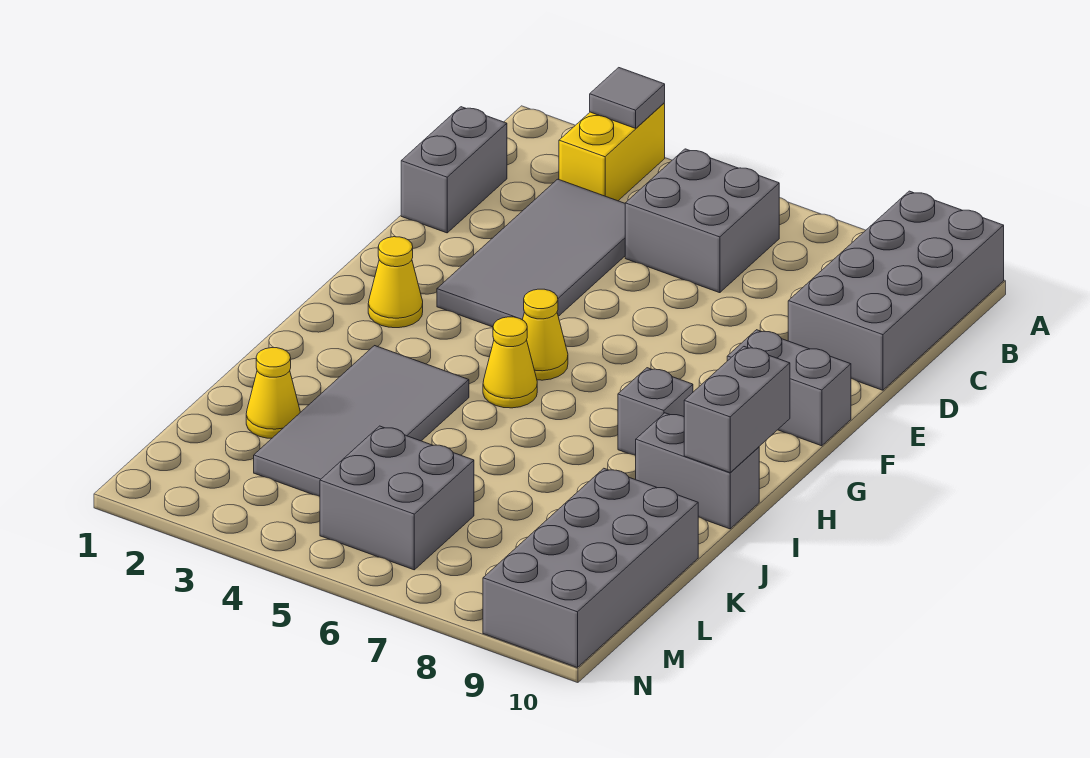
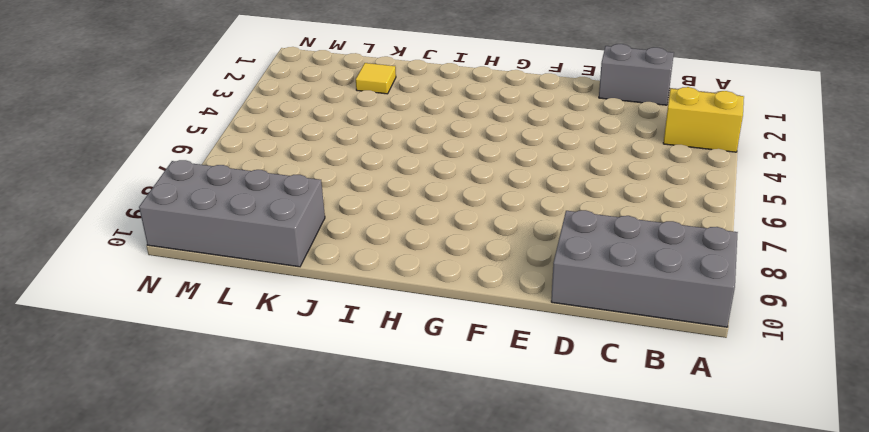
yellow 1x1 tile [356,63,396,94] -> yellow 1x1 cone [246,348,300,438]
none -> grey 2x2 brick [625,149,779,293]
none -> grey 2x4 tile [437,179,625,327]
none -> grey 1x2 brick [727,330,851,446]

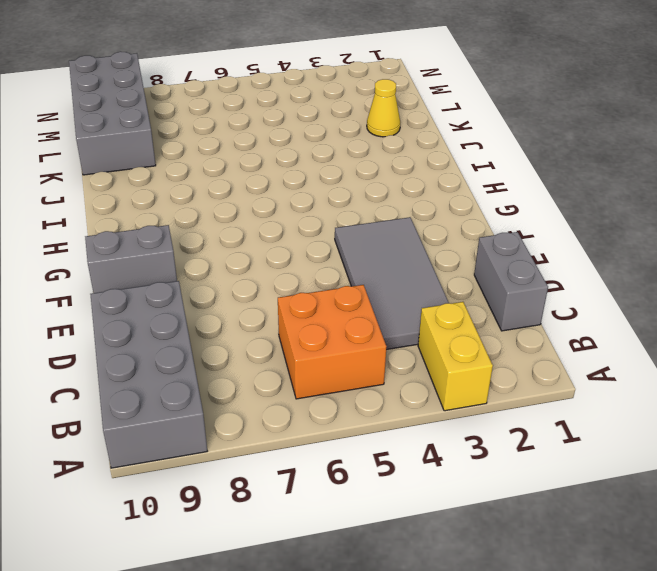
orange 2x2 brick [278,285,387,399] -> grey 2x2 brick [625,149,779,293]
none -> yellow 1x1 cone [368,237,423,328]
none -> yellow 1x1 cone [522,289,568,380]
none -> yellow 1x1 cone [483,317,537,408]

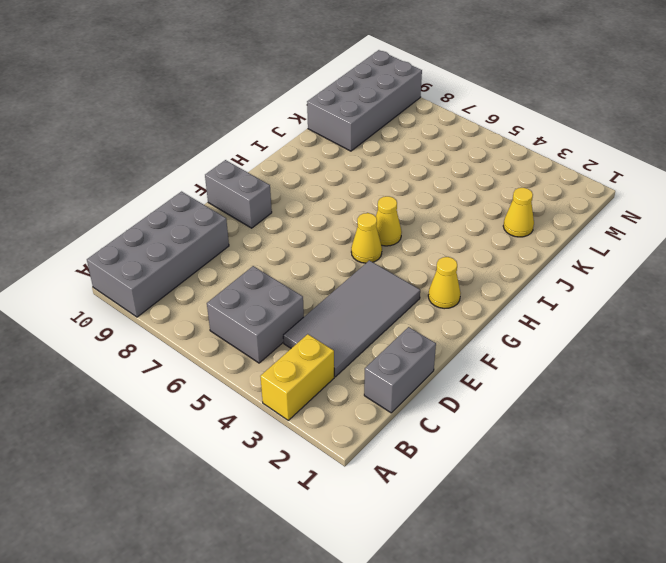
none -> grey 1x1 brick [618,368,693,456]
none -> grey 2x4 tile [254,346,469,496]
none -> grey 1x2 brick [636,413,759,529]

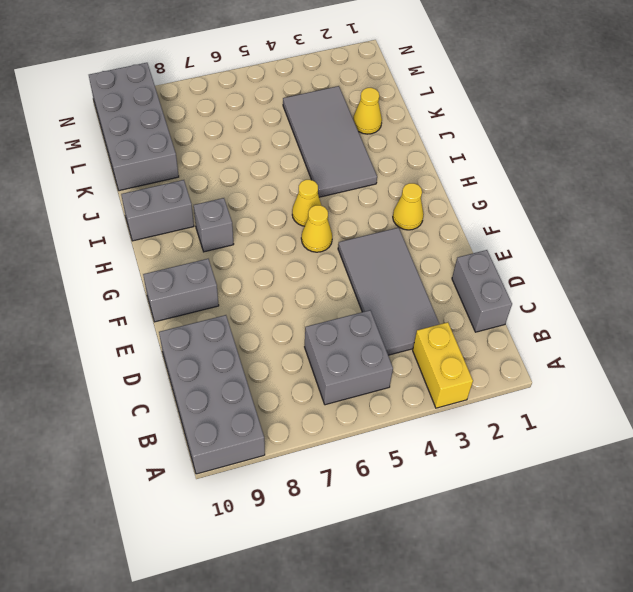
none -> grey 2x2 brick [320,426,474,570]
none -> grey 1x1 tile [590,68,665,128]
none -> grey 1x2 brick [684,347,790,473]

